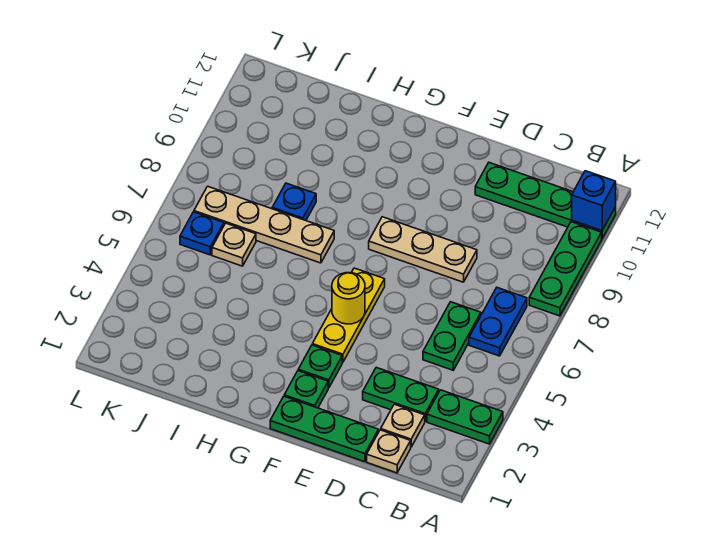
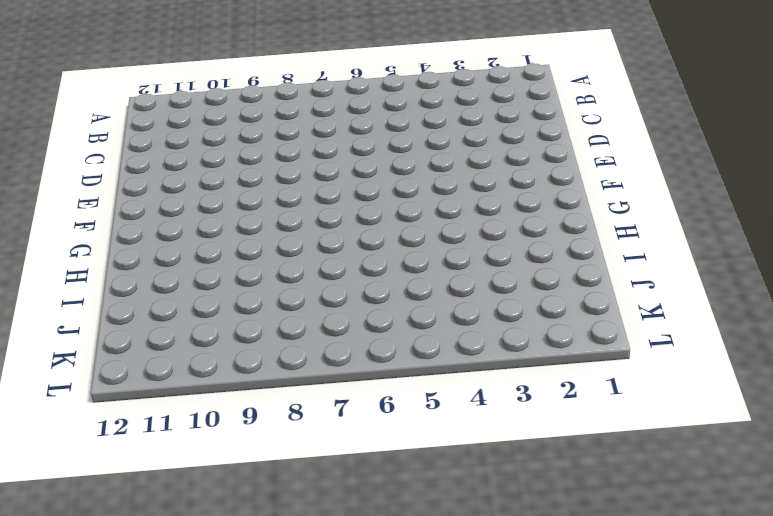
none -> green 1x2 plate [427,390,503,444]
none -> green 1x3 plate [529,222,602,316]
none -> green 1x4 plate [475,163,616,238]

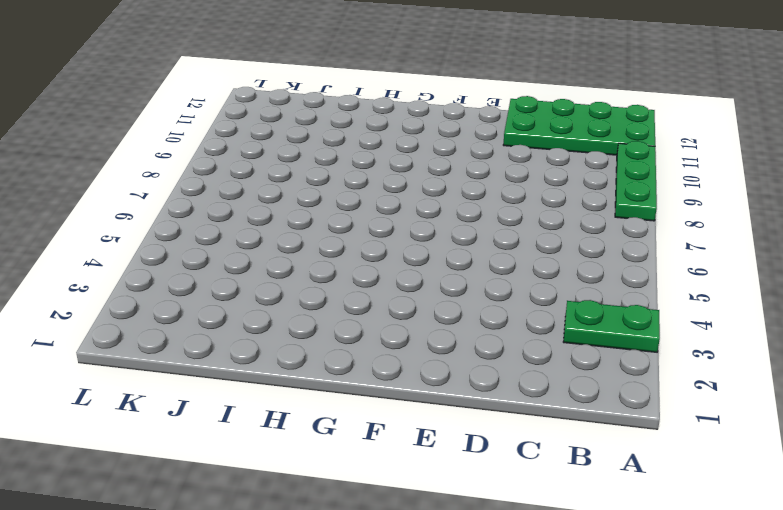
green 2x4 plate [503,96,655,155] -> green 1x4 plate [475,163,616,238]
none -> blue 1x2 plate [469,288,527,356]
none -> tan 1x1 plate [367,430,411,473]
none -> tan 1x1 plate [381,404,425,447]

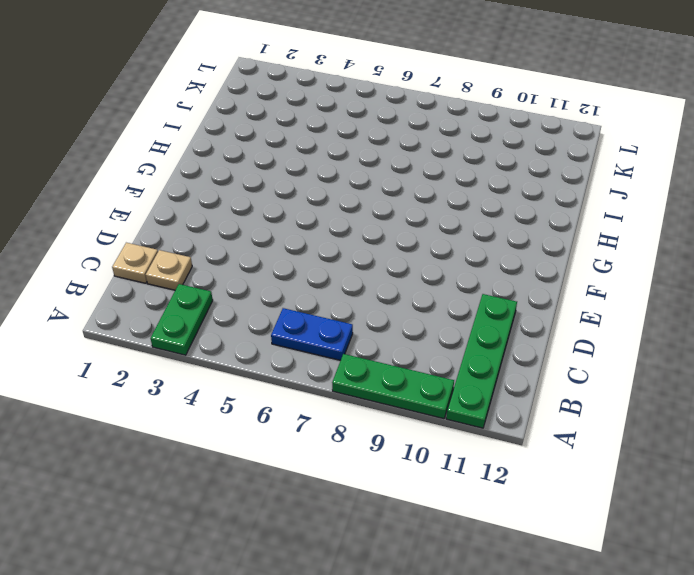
none -> green 1x2 plate [363,367,439,421]
none -> green 1x2 plate [423,302,481,370]
none -> green 1x3 plate [270,396,378,462]

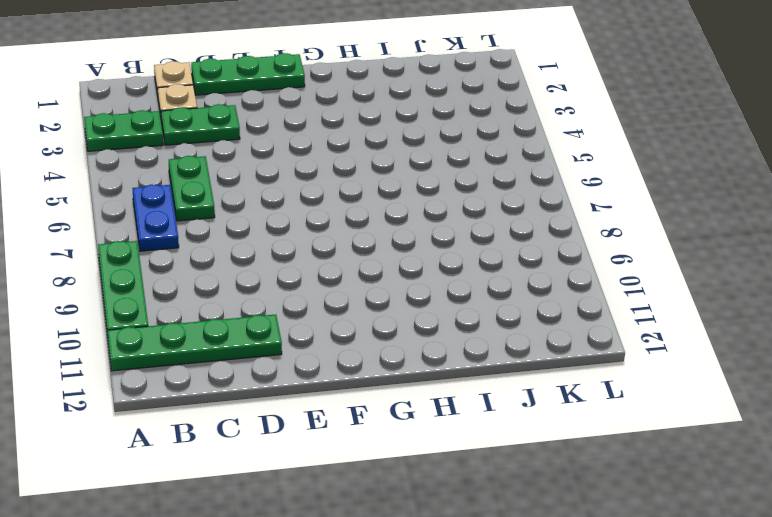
none -> tan 1x3 plate [369,217,477,282]
none -> green 1x1 plate [284,371,328,408]
none -> green 1x1 plate [298,345,342,388]

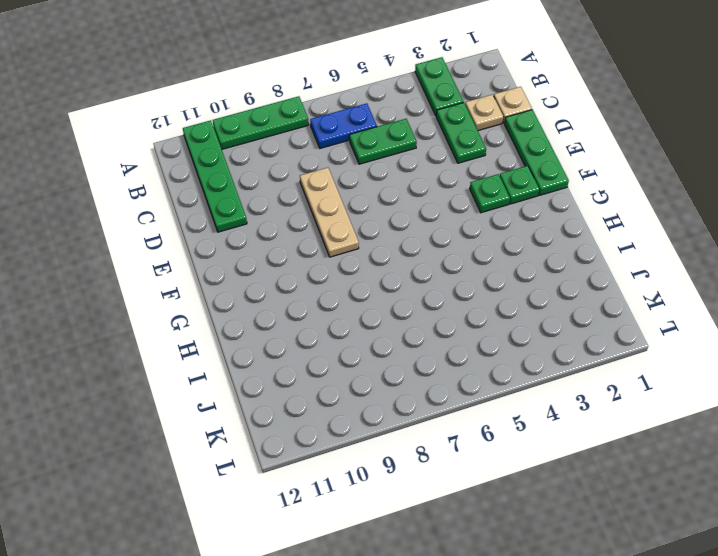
none -> yellow 1x3 plate [312,268,385,362]
none -> tan 1x4 plate [194,186,334,263]
none -> blue 1x1 plate [272,183,316,220]

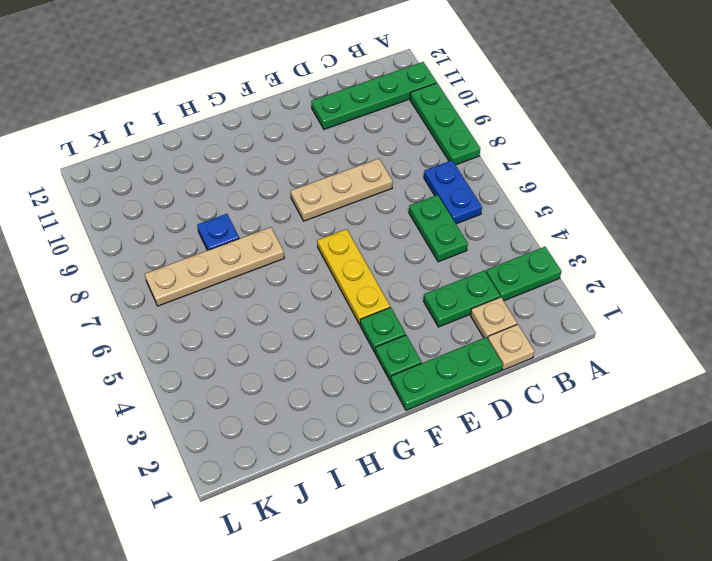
none -> tan 1x1 plate [212,223,256,266]
none -> blue 1x1 plate [180,212,224,255]
none -> blue 1x1 brick [572,171,616,231]

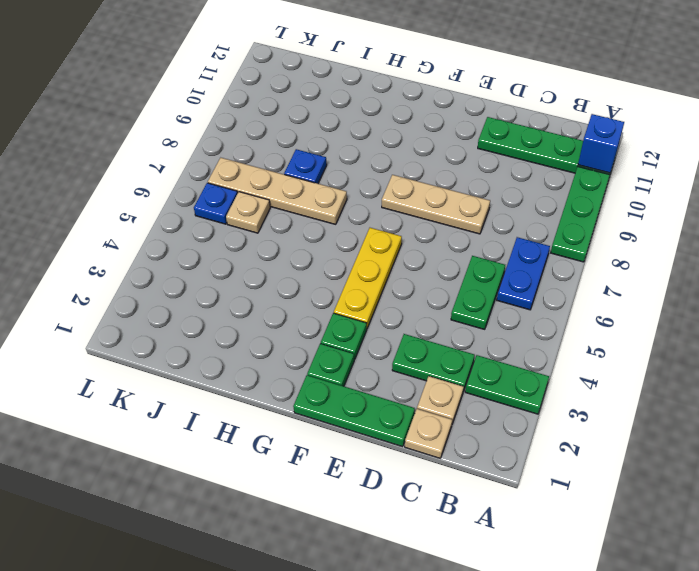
none -> yellow 1x1 round brick [332,273,365,324]

